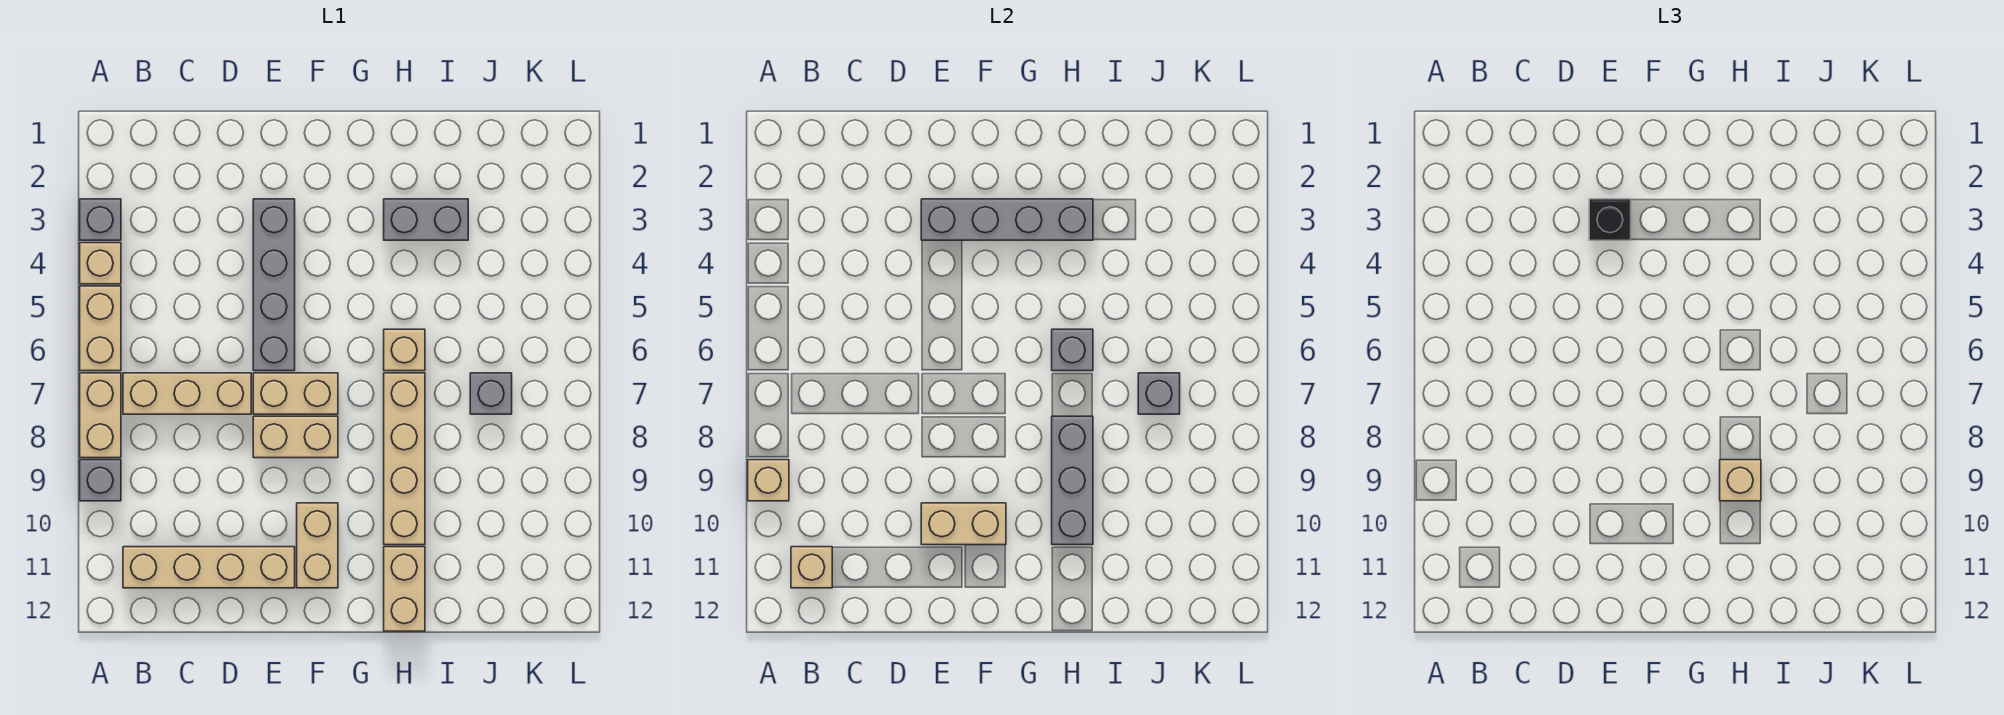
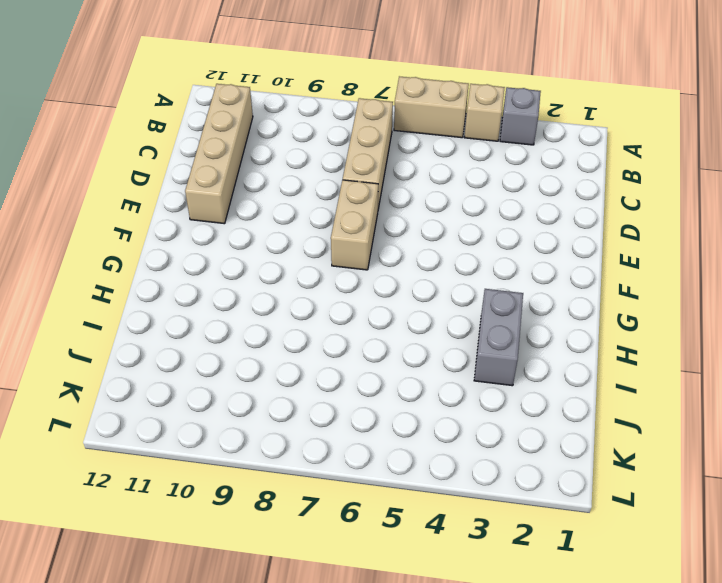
none -> tan 1x2 brick [80,373,121,458]
none -> grey 1x1 brick [80,460,121,501]
none -> grey 1x4 brick [253,199,295,371]

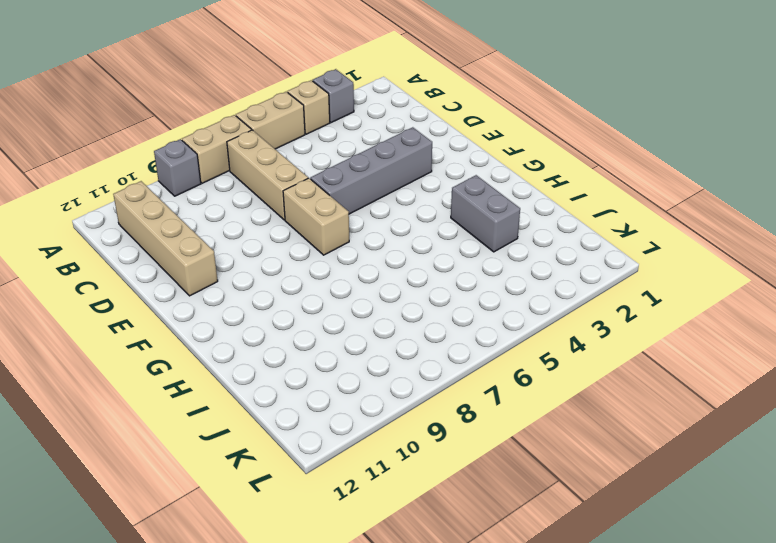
none -> tan 1x2 brick [253,416,338,458]
none -> tan 1x2 brick [297,503,338,588]
none -> tan 1x1 brick [384,329,425,371]

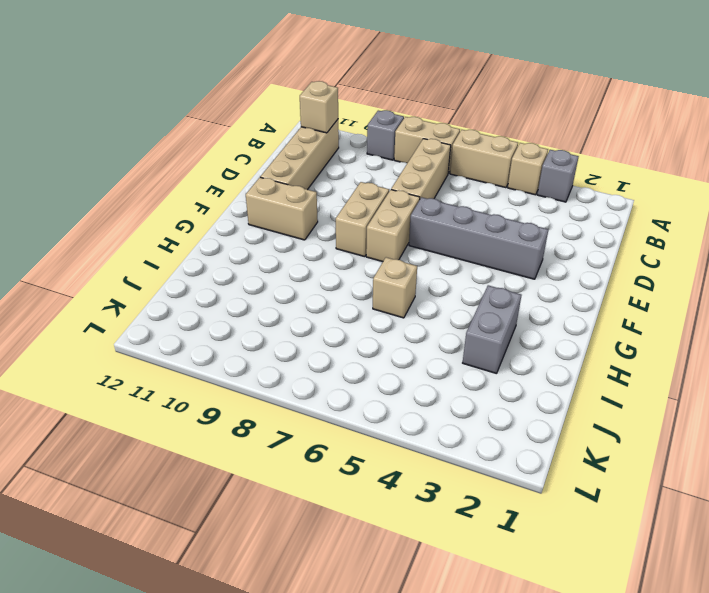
none -> tan 1x4 brick [384,373,425,545]
none -> tan 1x2 brick [384,547,425,631]
none -> grey 1x1 brick [470,373,512,414]

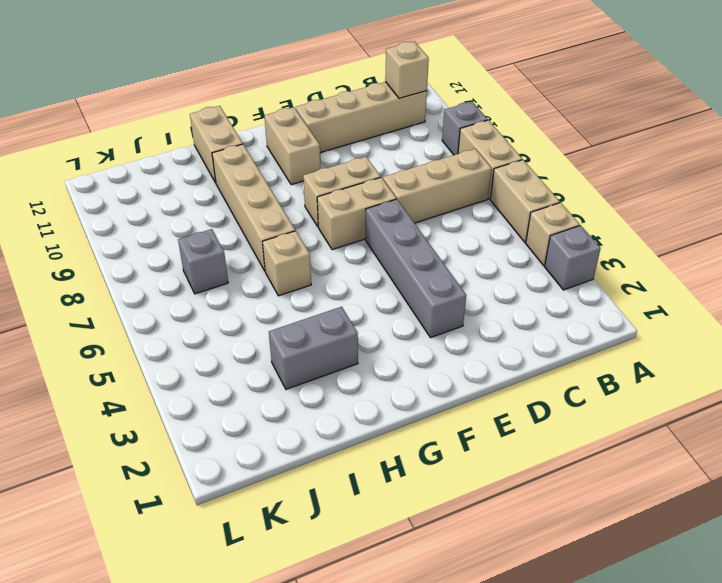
none -> tan 1x1 brick [748,460,789,501]
none -> grey 1x4 brick [921,199,1093,240]
none -> tan 1x2 brick [921,503,1006,545]

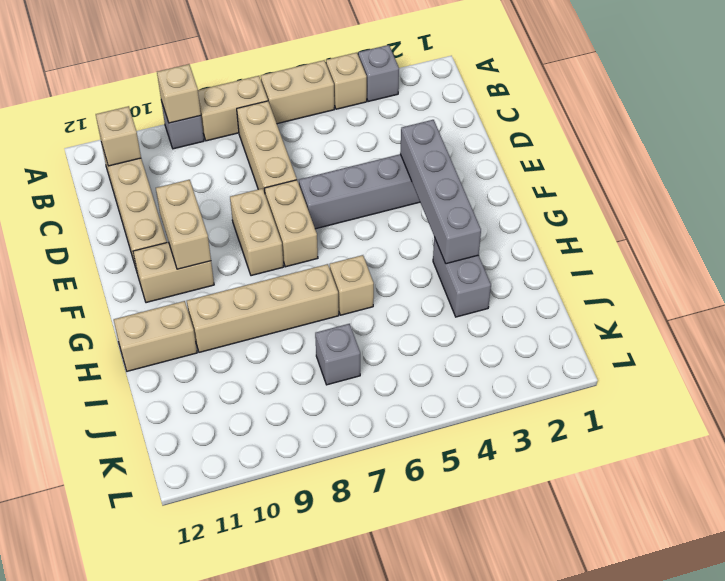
none -> grey 1x1 brick [1052,329,1093,371]
none -> grey 1x3 brick [1052,416,1093,545]
none -> grey 1x1 brick [1138,373,1180,414]

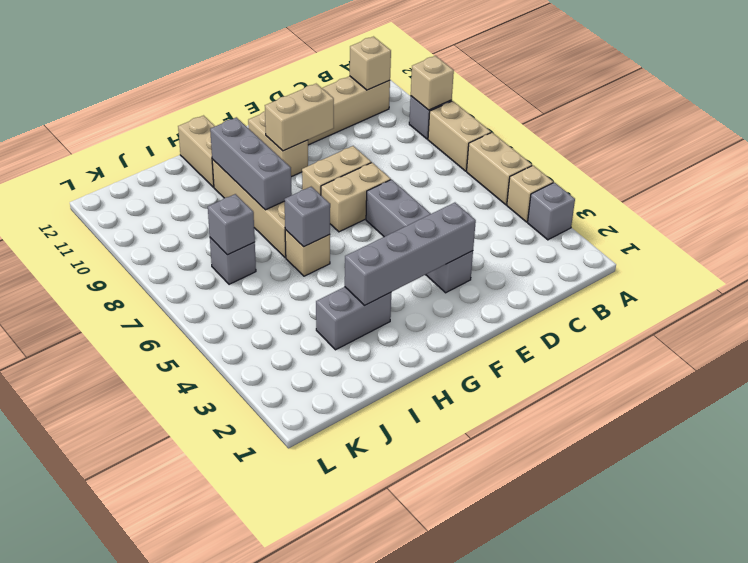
none -> tan 1x3 brick [123,373,251,414]
none -> black 1x1 brick [1589,199,1631,240]
none -> tan 1x1 brick [1720,460,1761,501]

